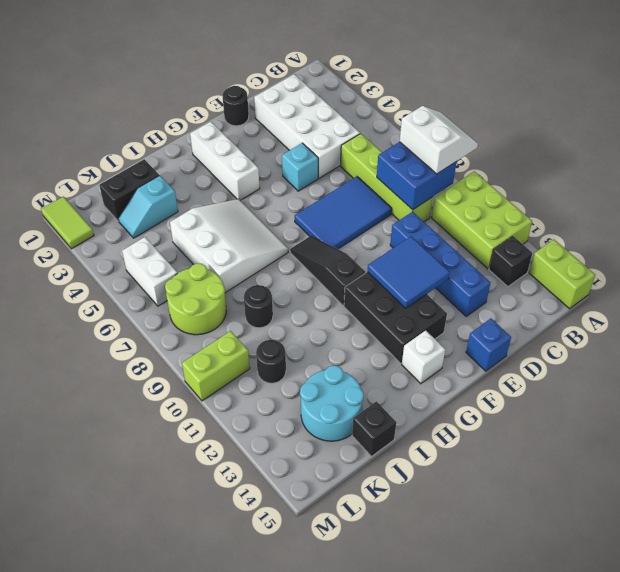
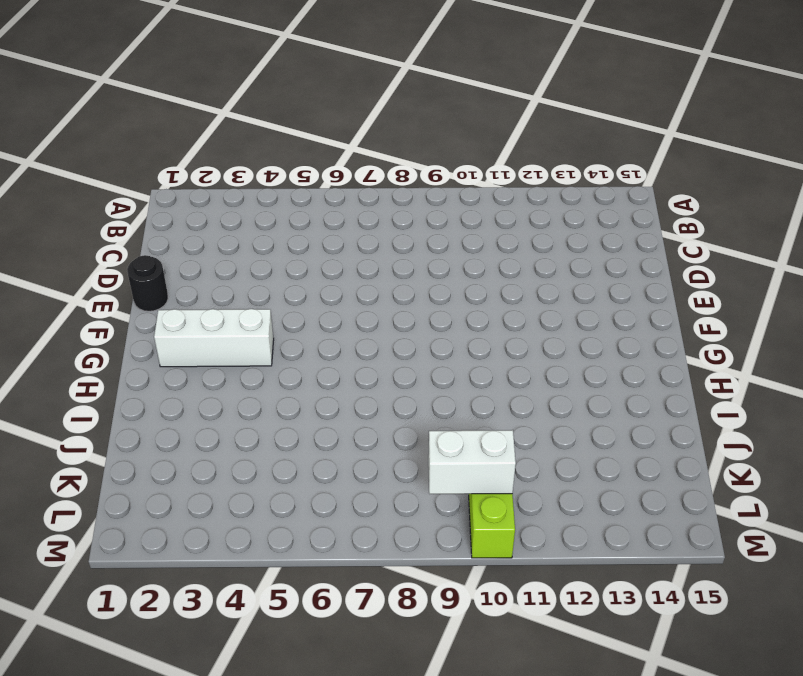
white 1x2 brick [428,430,516,494] -> white 1x2 brick moved to [122,237,177,306]
none -> lime 2x3 brick [432,171,532,269]
none -> lime 1x2 brick [529,240,595,309]
none -> black 1x1 brick [489,236,532,287]

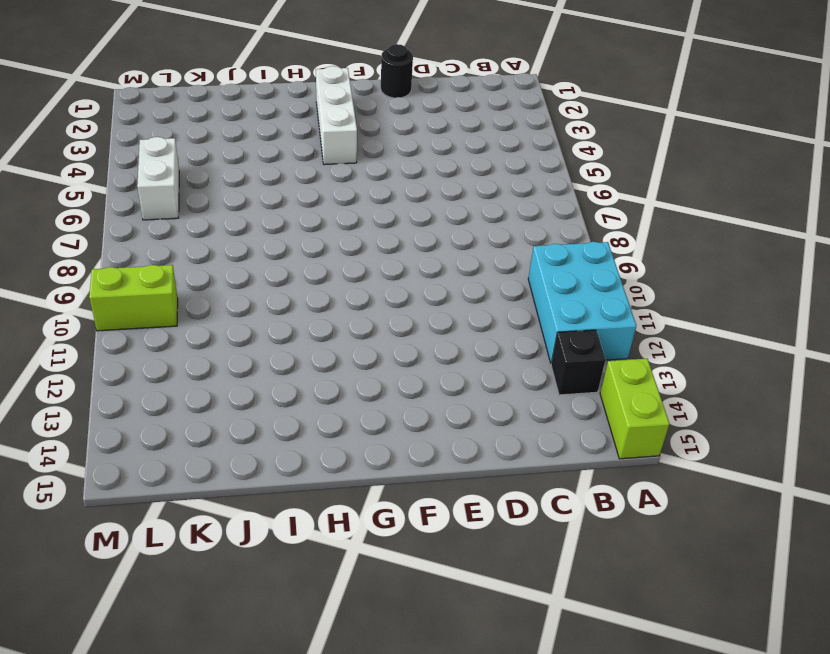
cyan 2x3 brick [528,242,636,363] -> lime 2x3 brick [432,171,532,269]
none -> white 2x4 brick [254,74,360,178]
none -> lime 1x4 brick [341,134,433,222]
none -> blue 2x3 tile [295,176,392,249]

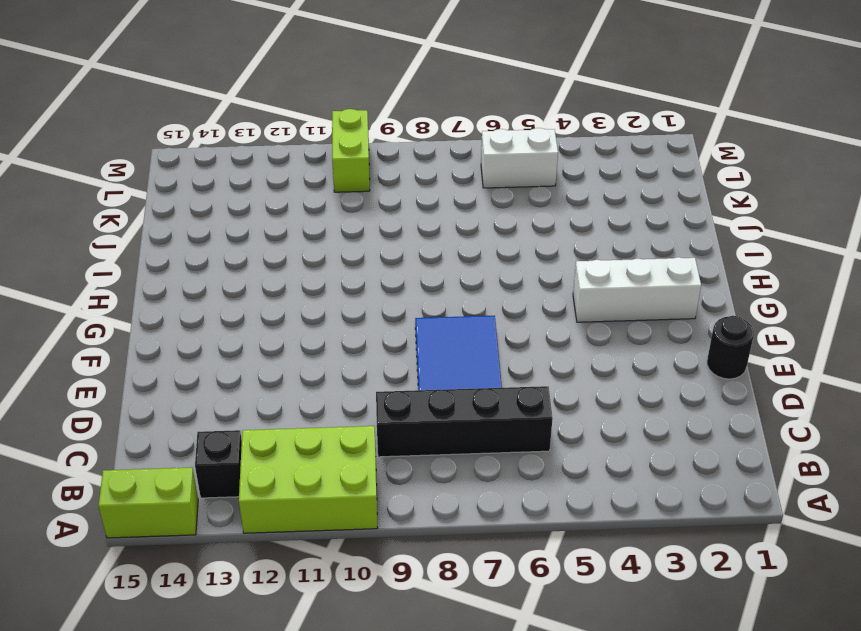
black 1x4 brick [376,386,553,457] -> lime 1x4 brick [341,134,433,222]
none -> white 2x4 brick [254,74,360,178]
none -> blue 1x4 brick [390,212,491,316]
none -> cyan 1x1 brick [282,143,318,191]

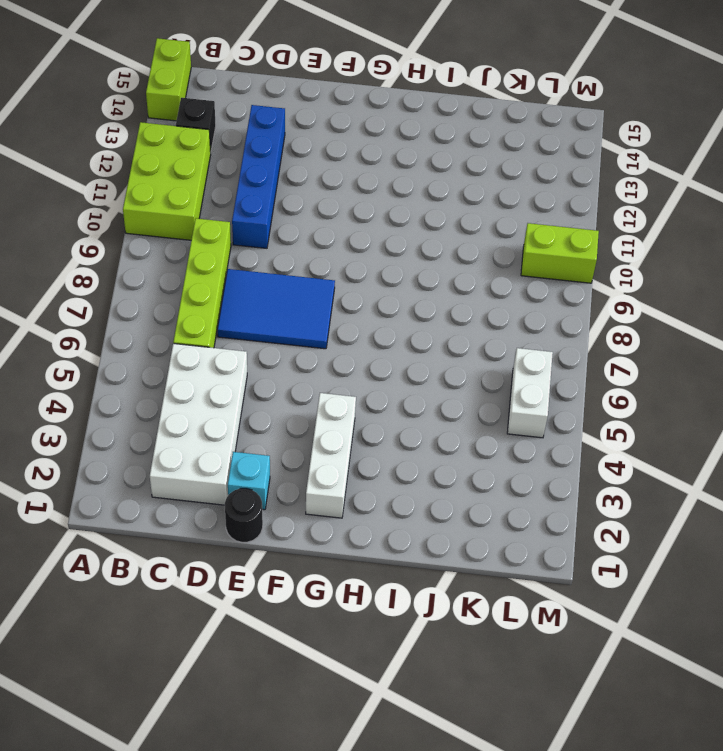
cyan 1x1 brick [228,452,270,510] -> cyan 1x1 brick moved to [282,143,318,191]
none -> blue 1x1 brick [466,319,511,371]
none -> black 2x3 brick [344,272,447,363]
none -> black 1x3 slope [290,236,365,306]

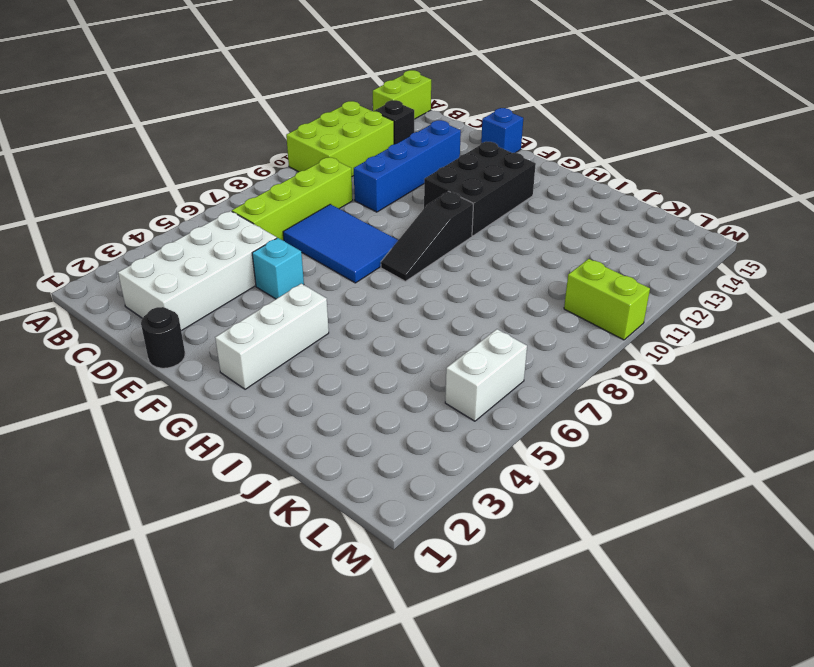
none -> white 1x1 brick [402,330,445,384]
none -> white 3x3 slope [170,199,288,293]
none -> black 1x2 brick [99,159,159,221]

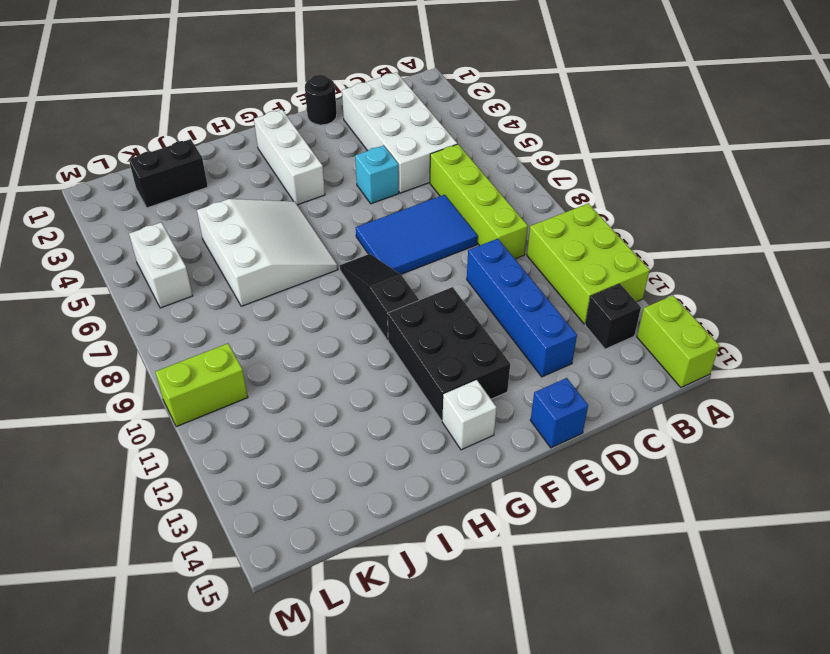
none -> cyan 1x2 slope [118,175,178,238]
none -> black 1x1 round brick [244,285,273,328]
none -> cyan 2x2 round brick [300,365,364,441]

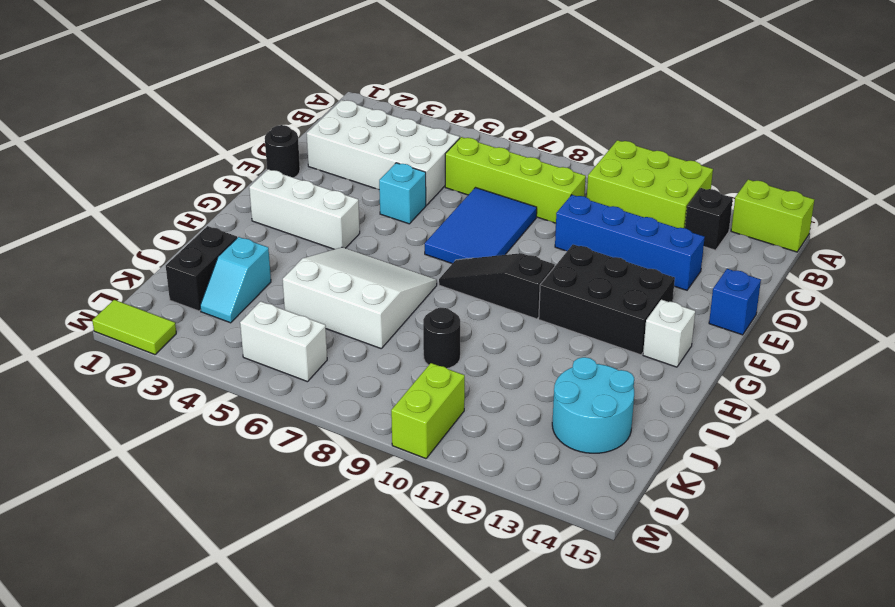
none -> black 1x1 brick [352,401,396,456]
none -> lime 2x2 round brick [165,263,226,335]
none -> black 1x1 round brick [256,340,286,383]

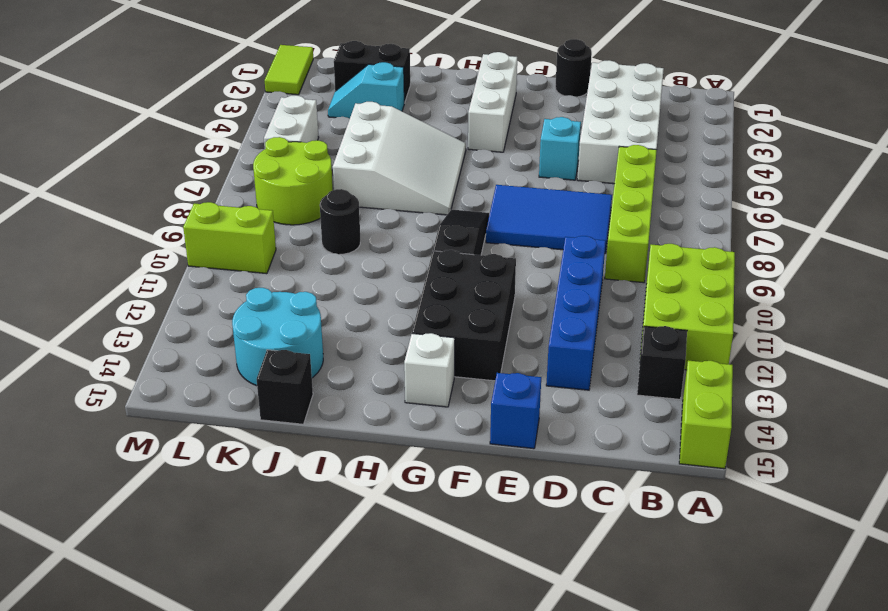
none -> black 1x1 round brick [256,340,286,383]
none -> blue 2x2 brick [377,142,456,210]
none -> blue 2x2 tile [368,237,450,308]

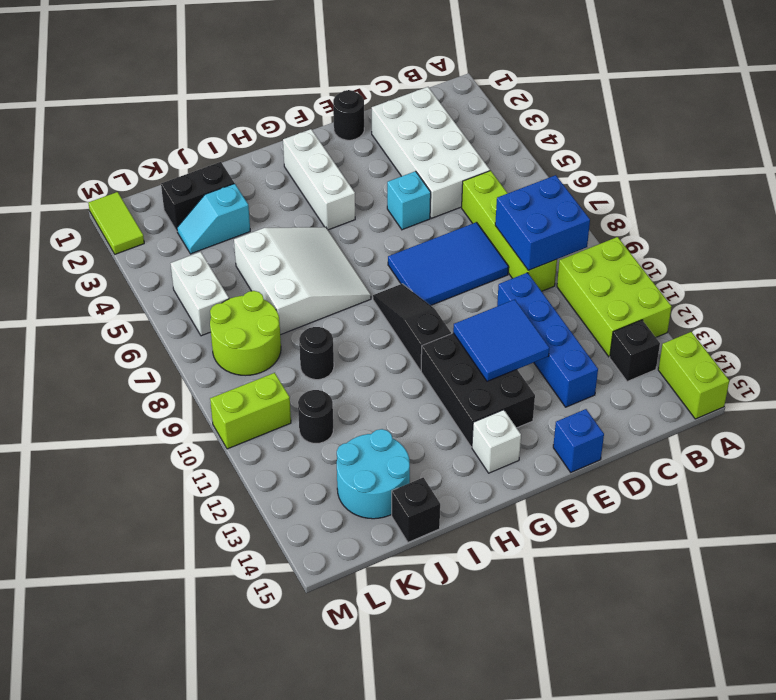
none -> white 2x2 slope [400,106,478,174]

